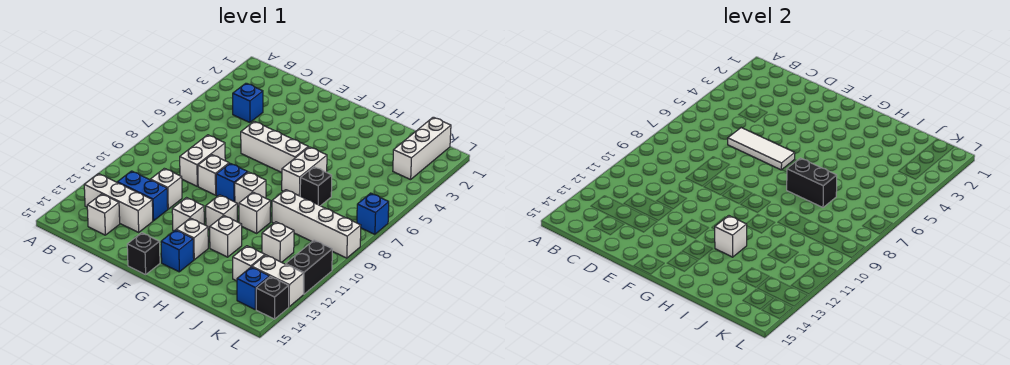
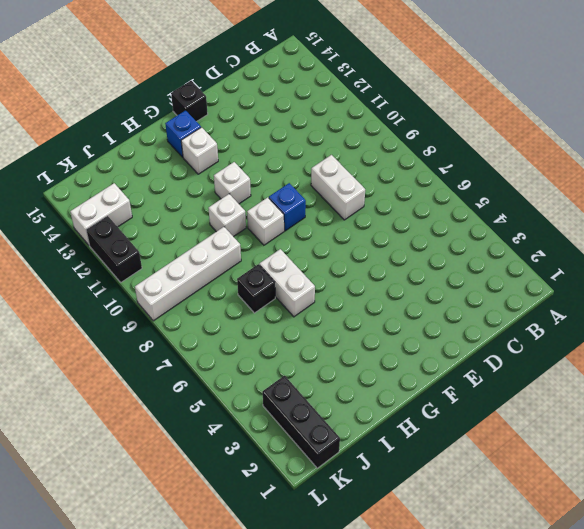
black 1x3 brick [263,376,340,468] -> white 1x3 brick [393,117,451,180]
none -> white 1x3 brick [84,174,153,232]
none -> blue 1x1 brick [233,83,263,123]
none -> blue 1x2 brick [117,171,168,221]
none -> white 1x1 brick [87,194,120,235]

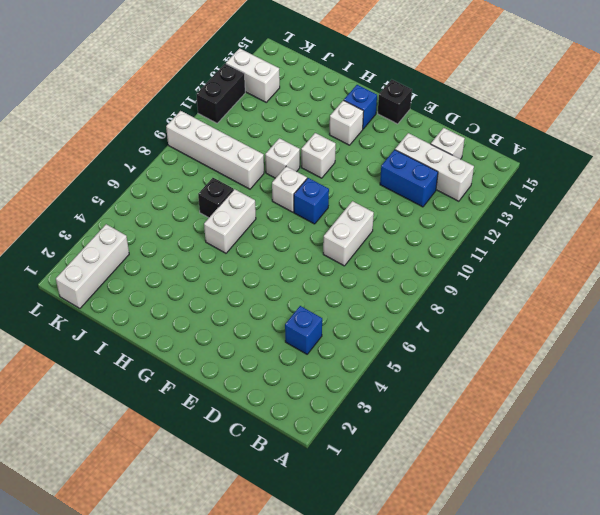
none -> white 1x1 brick [150,168,182,209]
none -> white 1x3 brick [241,121,308,173]
none -> white 1x1 brick [198,155,229,195]
none -> white 1x1 brick [172,198,204,231]

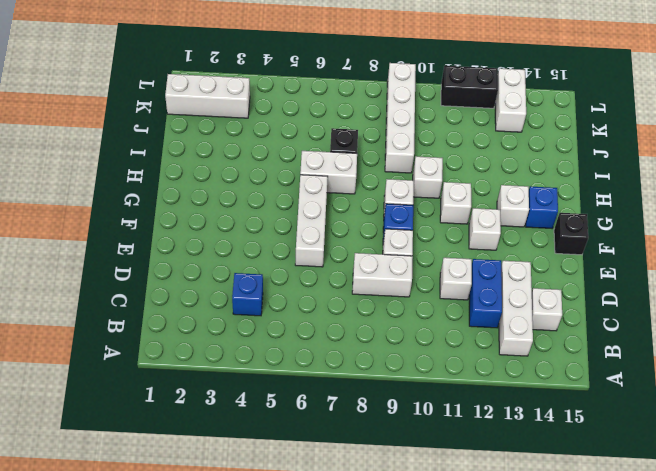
none -> white 1x1 brick [210,215,242,257]
none -> white 1x1 brick [262,222,294,262]
none -> white 1x1 brick [233,246,265,281]
none -> blue 1x1 brick [237,267,269,309]

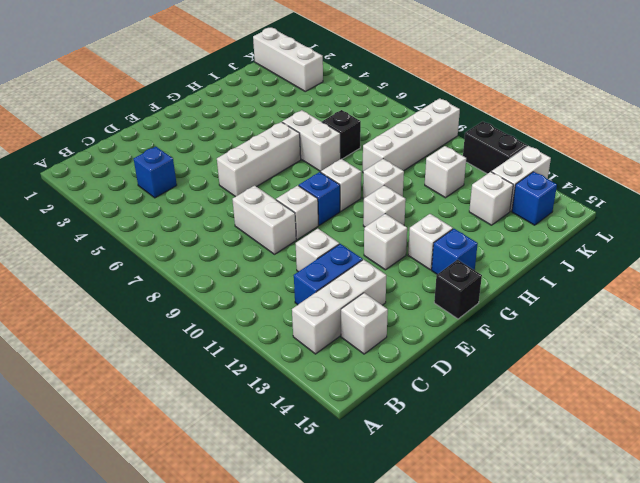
none -> white 1x1 brick [210,215,242,257]
none -> blue 1x1 brick [357,193,389,234]
none -> black 1x1 brick [256,276,289,319]
none -> white 1x3 tile [728,128,795,170]

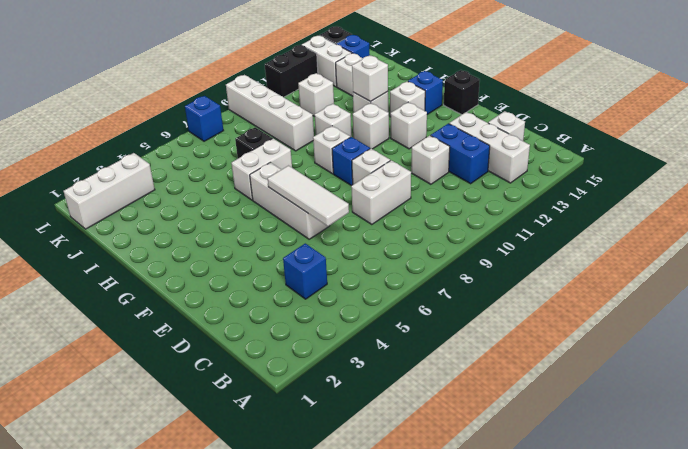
none -> black 1x2 brick [787,158,837,207]

